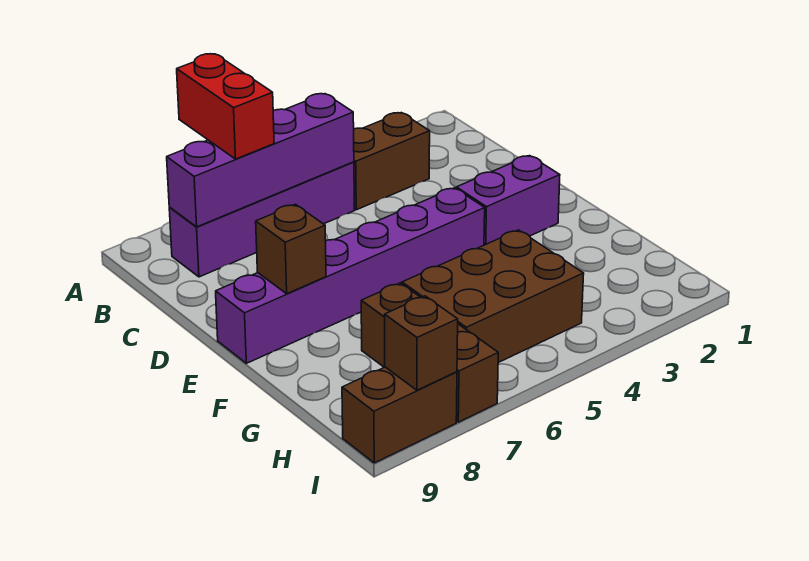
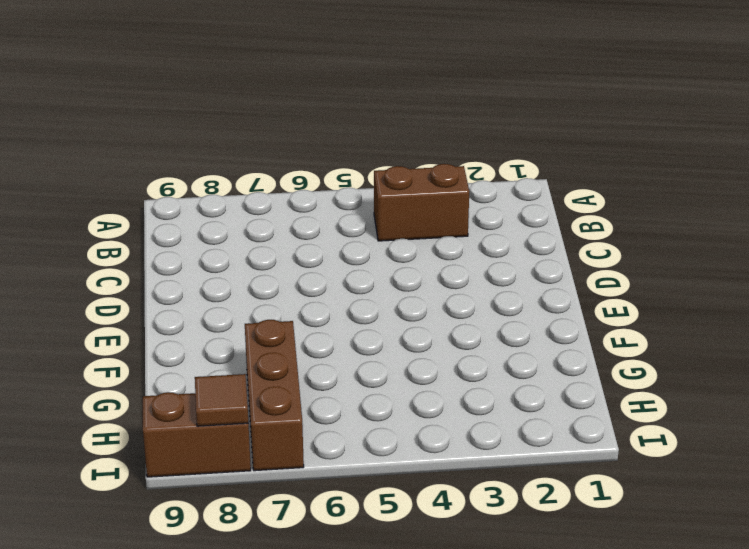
brown 1x1 tile [195,374,248,426] -> brown 1x1 brick [385,296,458,390]
none -> purple 1x4 brick [169,162,354,277]
none -> purple 1x2 brick [456,156,560,245]

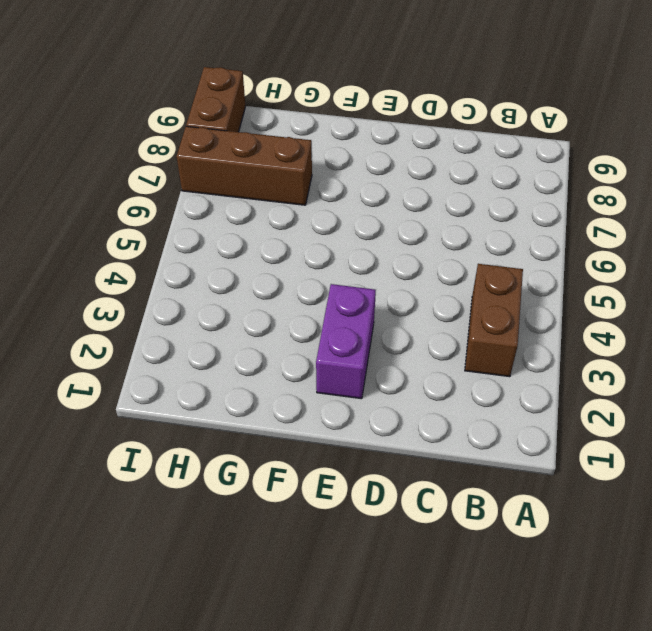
none -> purple 1x4 brick [169,162,354,277]
none -> purple 1x6 brick [216,188,485,363]

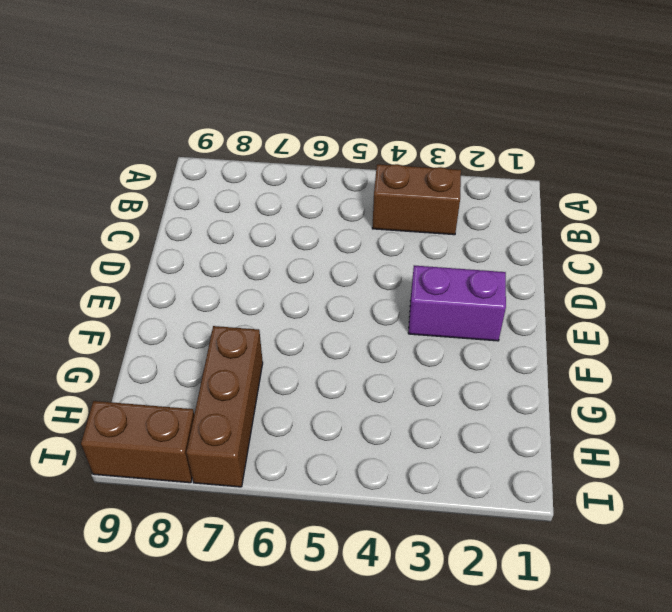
none -> purple 1x4 brick [169,162,354,277]
none -> purple 1x6 brick [216,188,485,363]

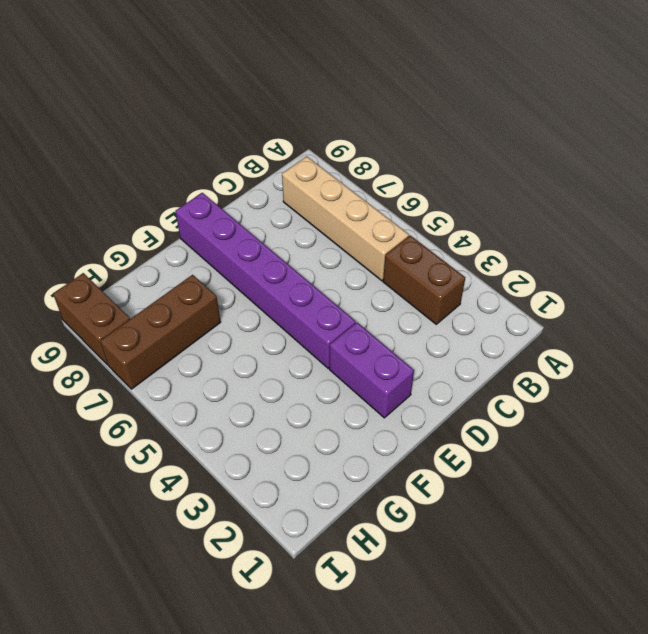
tan 1x4 brick [282,156,409,281] -> purple 1x4 brick [169,162,354,277]
none -> brown 2x3 brick [402,230,584,363]
none -> purple 1x4 brick [167,94,354,227]

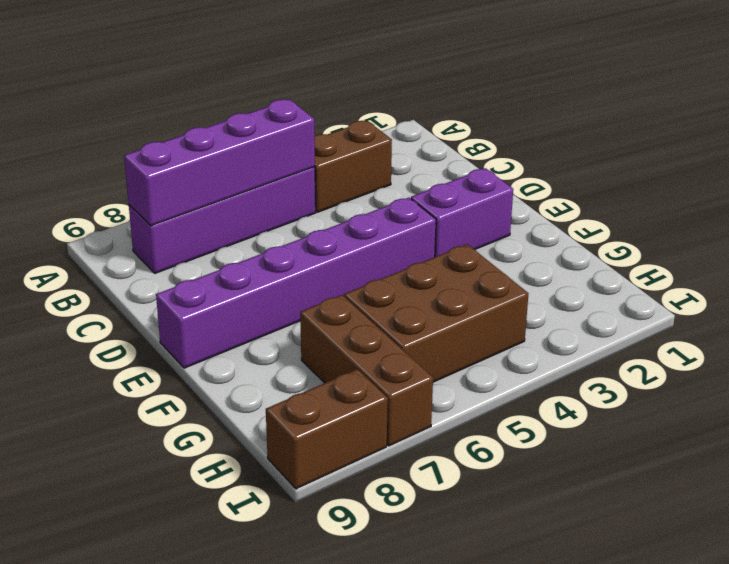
none -> brown 1x1 brick [256,204,326,294]
none -> brown 1x1 brick [385,296,458,390]

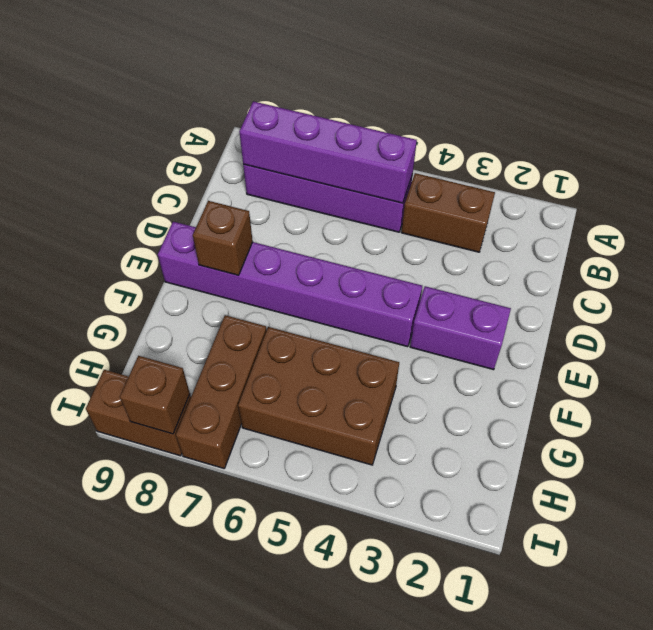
none -> red 1x2 brick [177,54,274,159]

